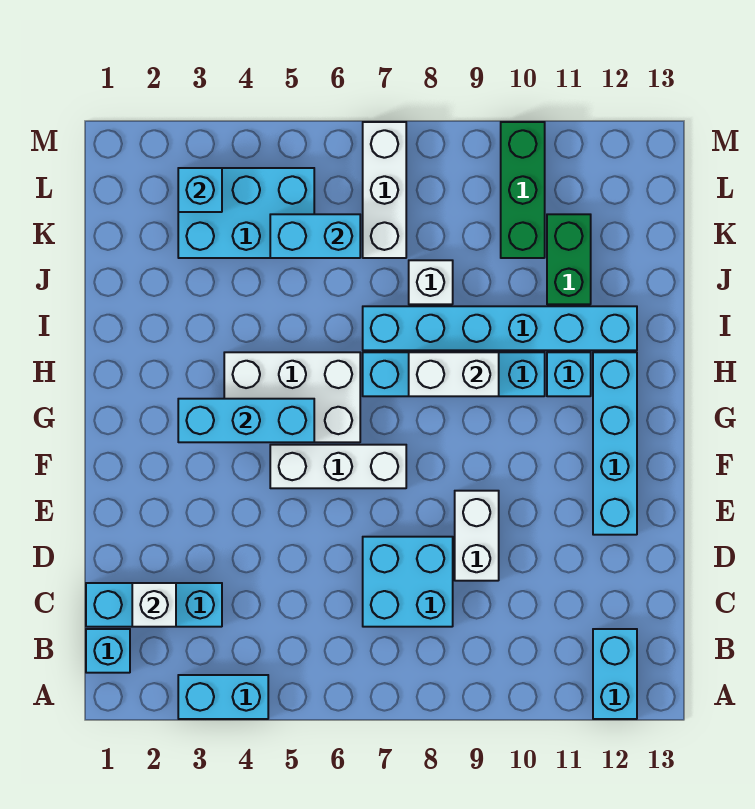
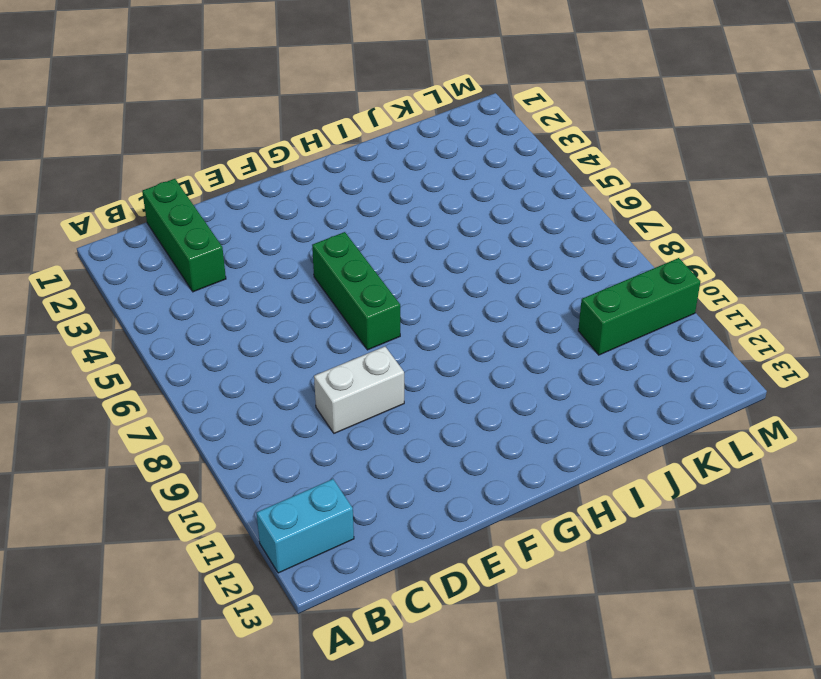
green 1x3 brick [142,179,226,292] -> cyan 1x3 brick [86,583,222,627]
green 1x3 brick [312,232,400,350] -> white 1x3 brick [270,445,406,488]
none -> cyan 1x2 brick [178,675,268,719]
none -> cyan 1x1 brick [86,629,130,673]
none -> cyan 2x2 brick [363,537,453,627]

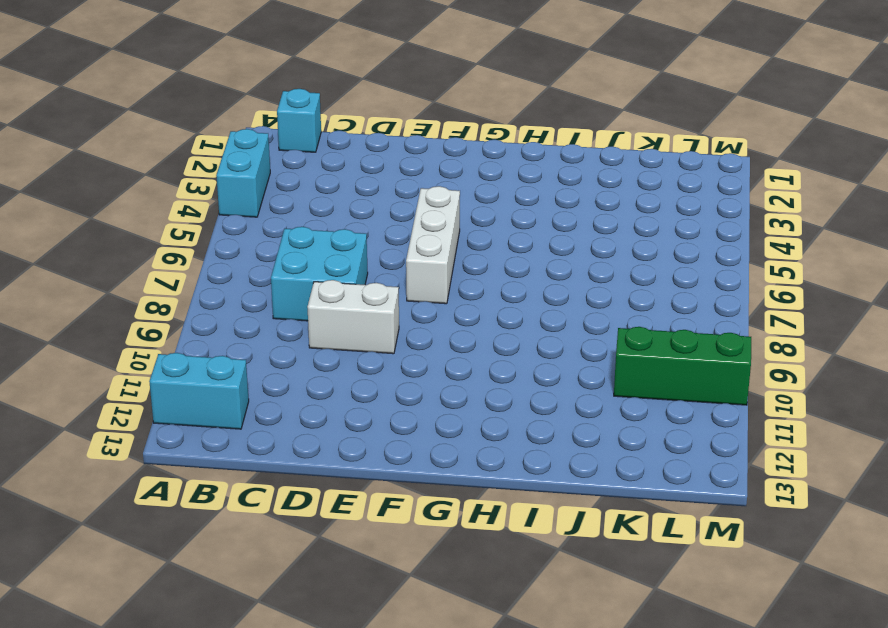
none -> cyan 1x3 brick [86,583,222,627]
none -> cyan 1x4 brick [593,352,637,535]
none -> white 2x3 brick [224,352,360,442]

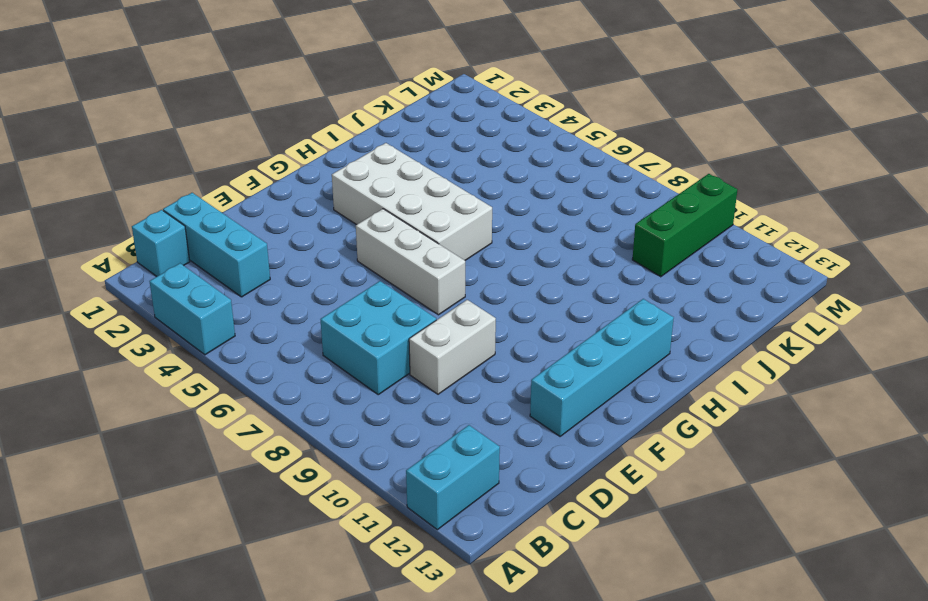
white 2x4 brick [332,143,492,260] -> white 2x3 brick [224,352,360,442]
none -> cyan 1x4 brick [363,352,545,396]
none -> cyan 1x1 brick [547,352,591,396]
none -> cyan 1x6 brick [363,306,637,350]

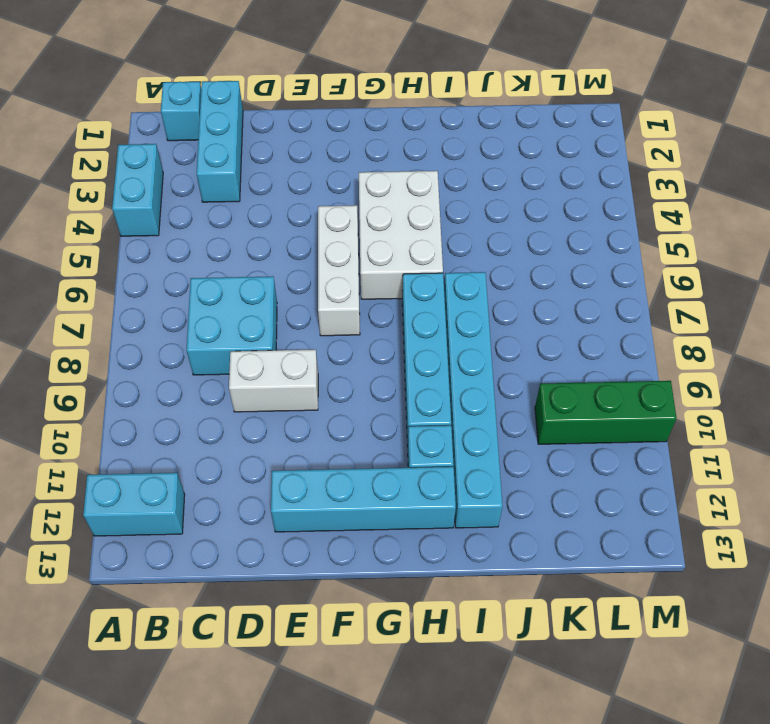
none -> white 1x1 brick [409,260,453,304]
none -> green 1x2 brick [547,214,591,304]
none -> cyan 2x3 brick [178,168,314,258]

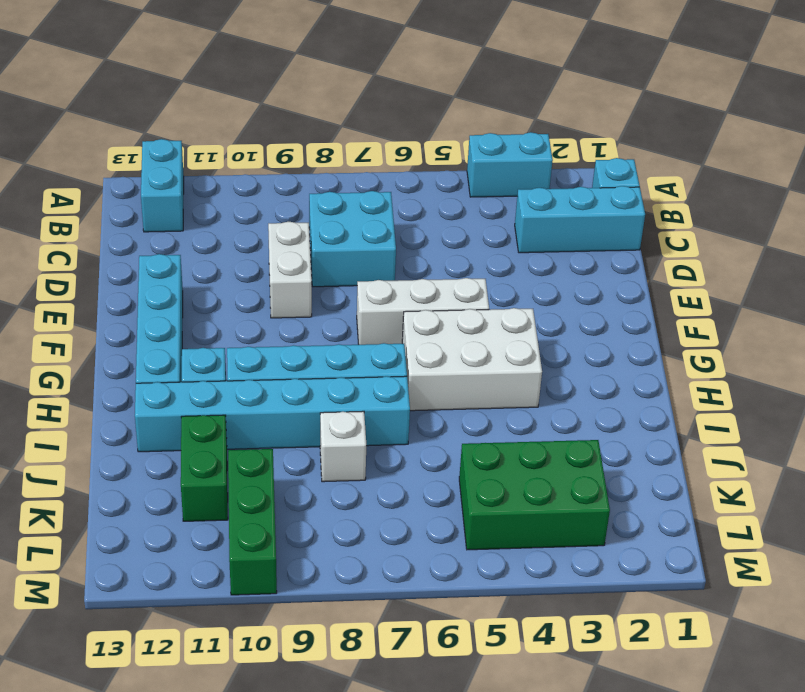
green 2x3 brick [459,440,610,550] -> cyan 2x3 brick [178,168,314,258]
none -> white 1x3 brick [363,122,406,258]
none -> white 1x1 brick [132,583,176,627]
none -> cyan 1x3 brick [178,399,314,442]

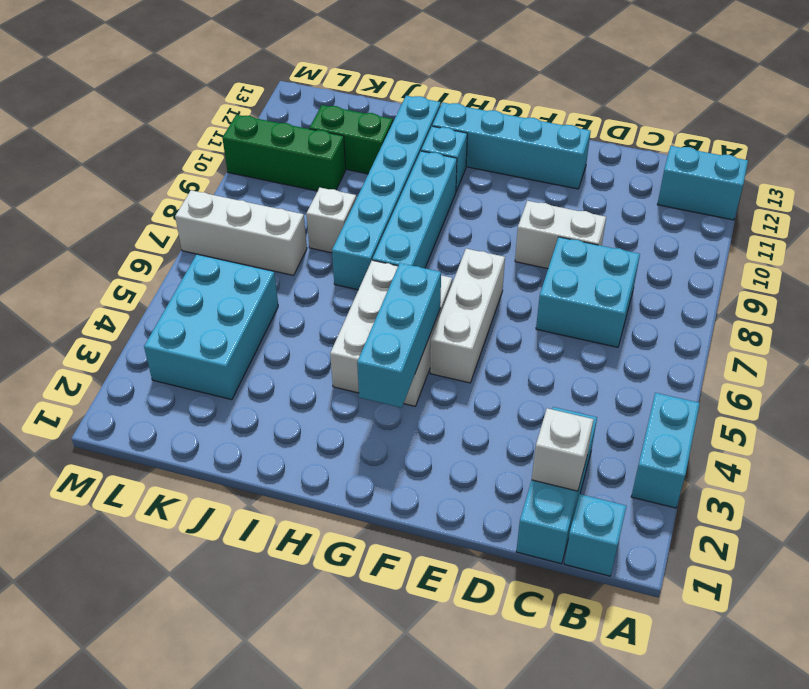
none -> white 1x2 brick [409,352,499,396]
none -> cyan 1x2 brick [270,214,360,258]
none -> cyan 1x1 brick [178,168,222,212]

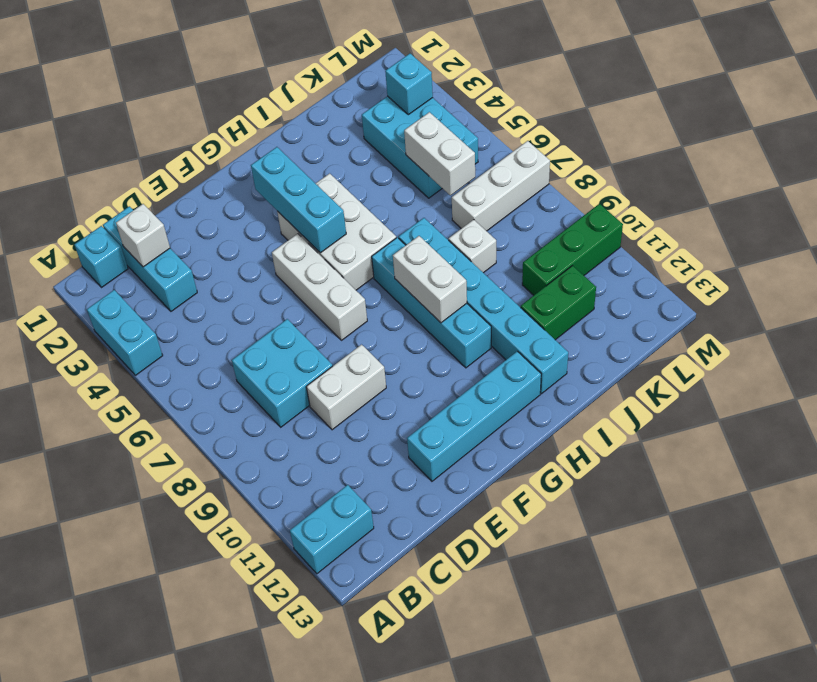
white 1x2 brick [404,112,475,195] -> cyan 1x2 brick [270,214,360,258]
none -> cyan 1x1 brick [547,352,591,396]

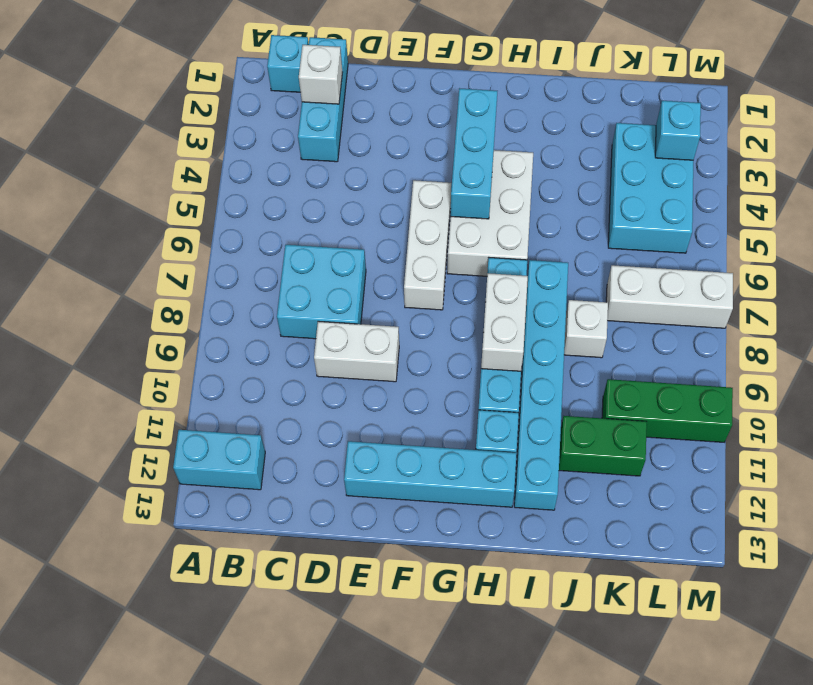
none -> cyan 1x2 brick [178,675,268,719]
none -> cyan 1x2 brick [270,214,360,258]

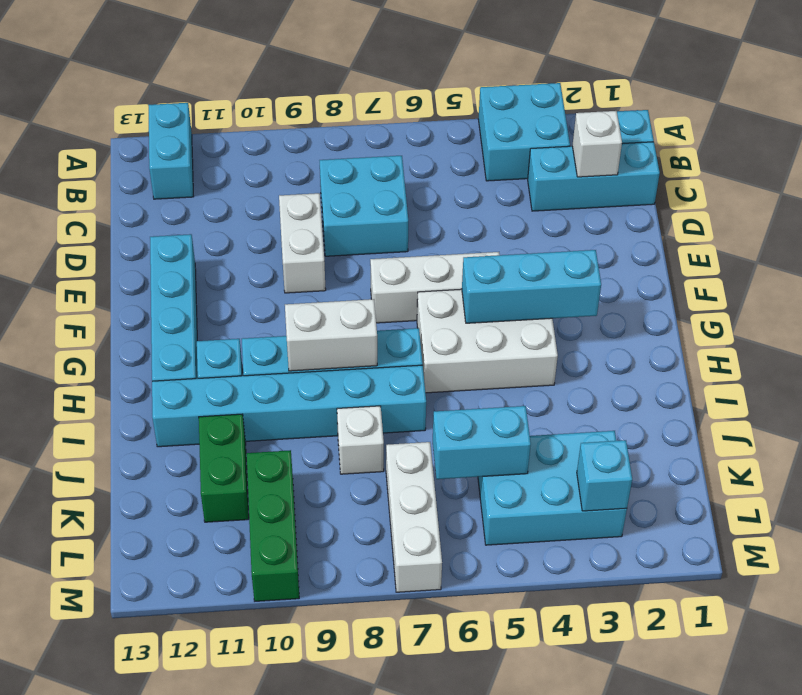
cyan 2x2 brick [478,83,570,181] -> cyan 1x2 brick [178,675,268,719]

